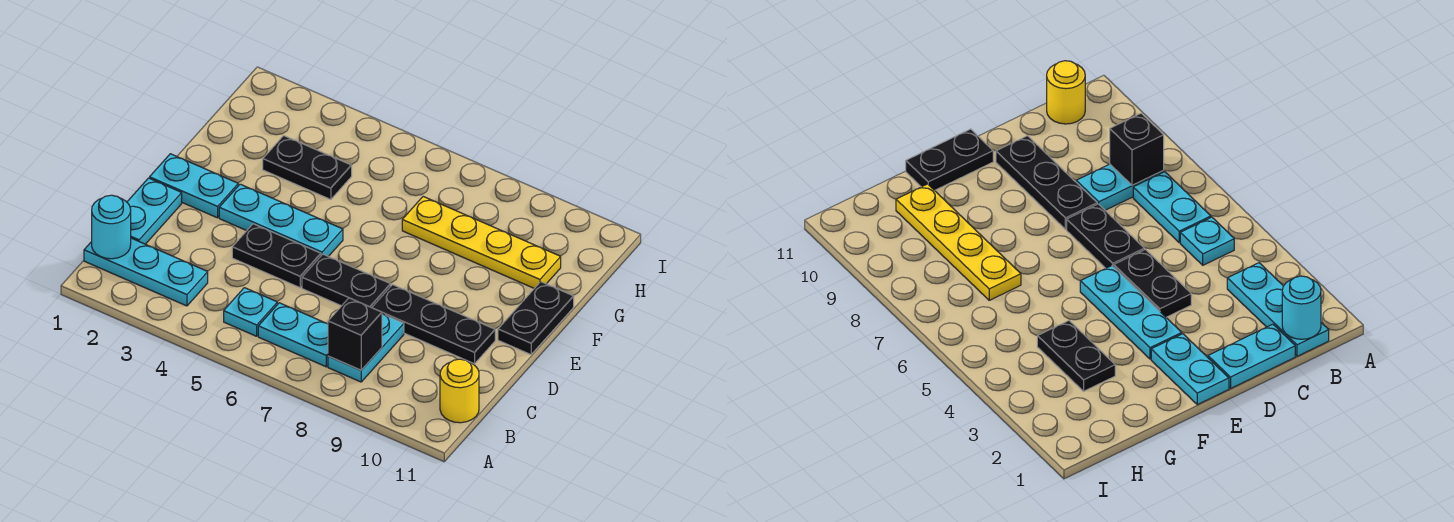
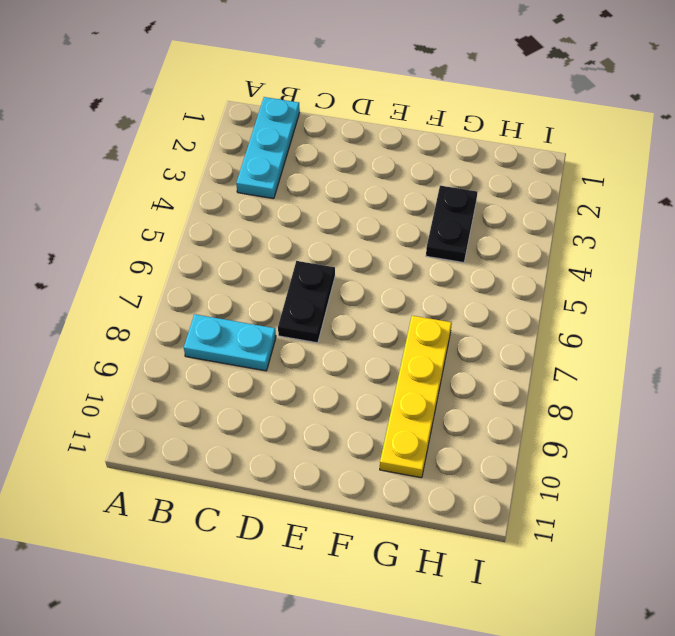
none -> cyan 1x1 plate [224,288,277,336]
none -> cyan 1x2 plate [258,303,328,367]
none -> yellow 1x1 round brick [440,359,479,423]

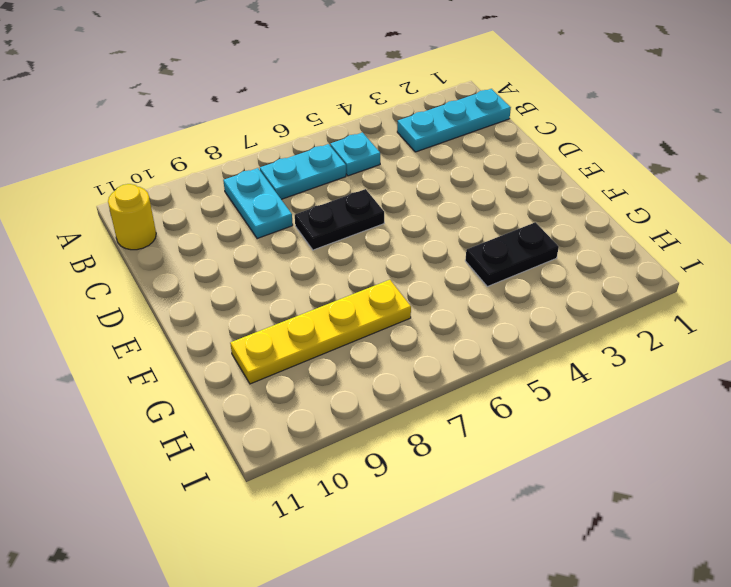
none -> cyan 1x2 plate [127,178,182,244]
none -> black 1x2 plate [232,224,321,288]
none -> black 1x3 plate [372,285,495,364]

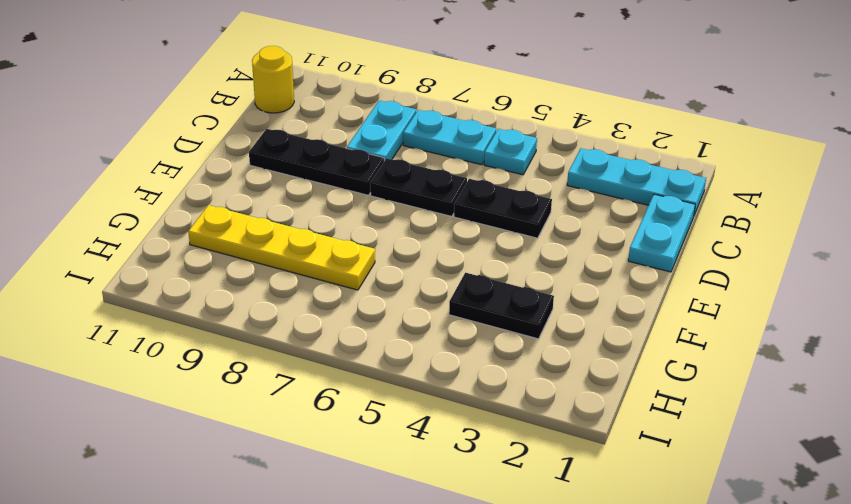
none -> cyan 1x2 plate [150,154,238,218]
none -> cyan 1x3 plate [219,184,343,256]
none -> black 1x2 plate [498,282,574,355]

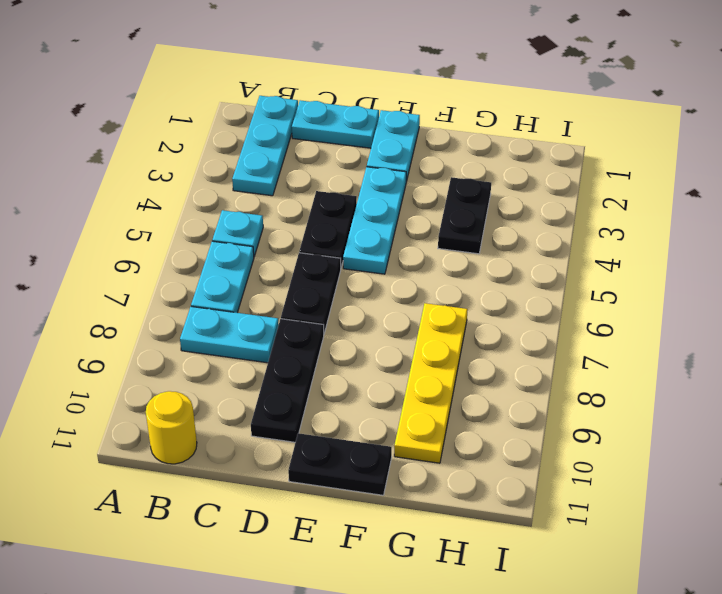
none -> cyan 1x1 round brick [92,195,131,259]
none -> black 1x1 brick [328,298,382,370]

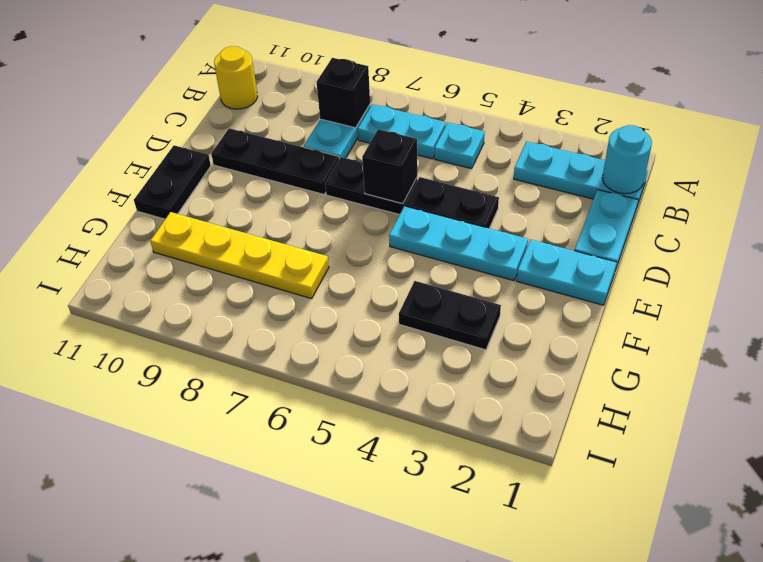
black 1x1 brick [362,129,417,204] -> none

